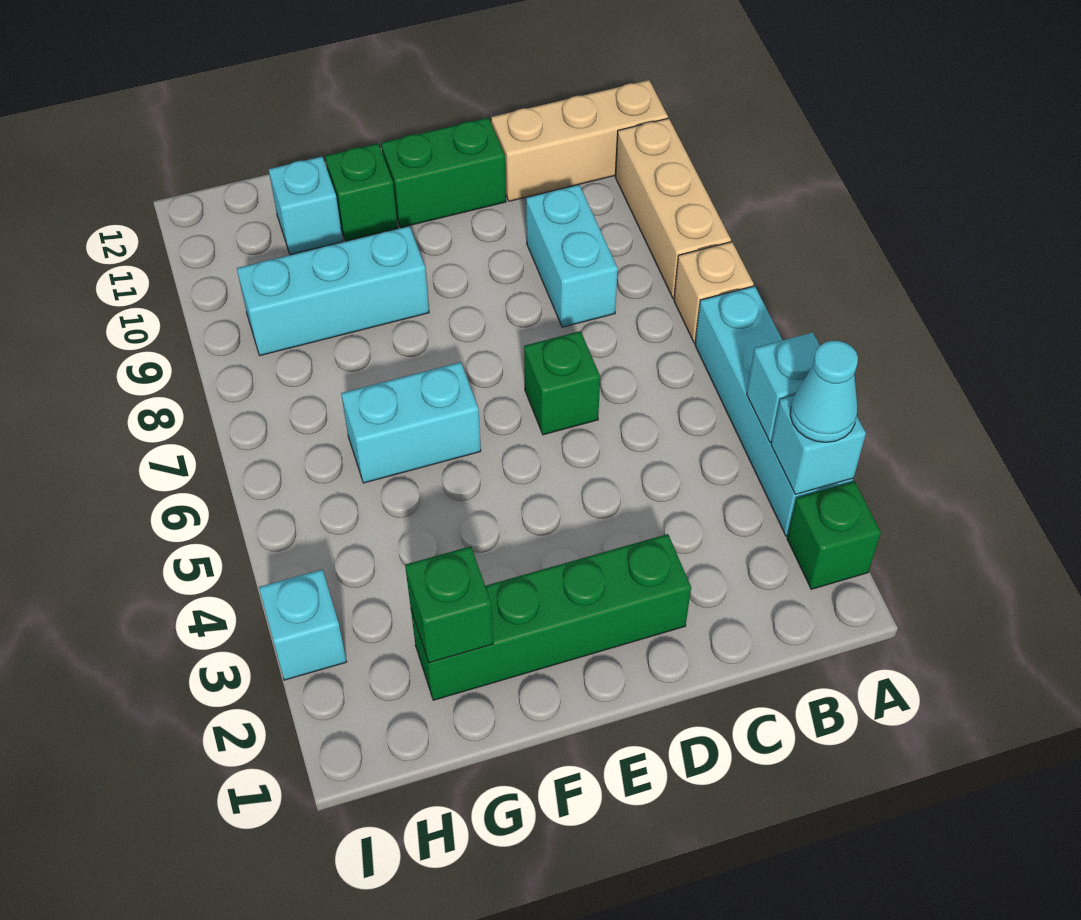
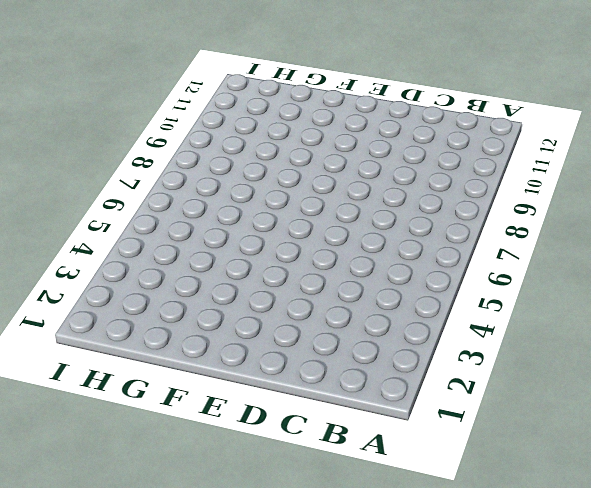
none -> green 1x1 brick [787,481,881,589]
none -> cyan 1x4 brick [695,286,853,536]
none -> tan 1x1 brick [674,242,754,343]

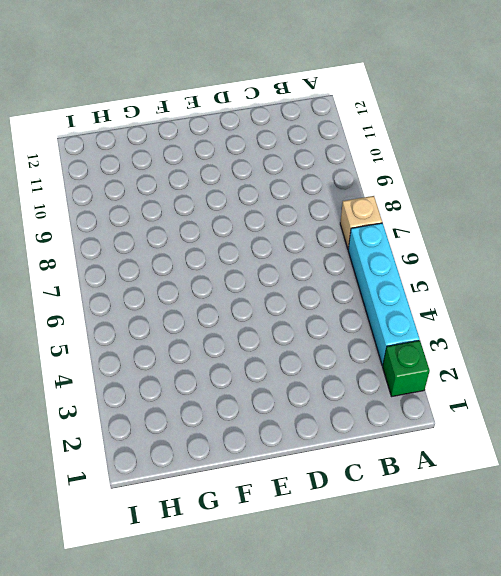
none -> tan 1x3 brick [615,118,731,299]
none -> tan 1x3 brick [491,80,668,201]
none -> cyan 1x2 brick [526,185,618,327]

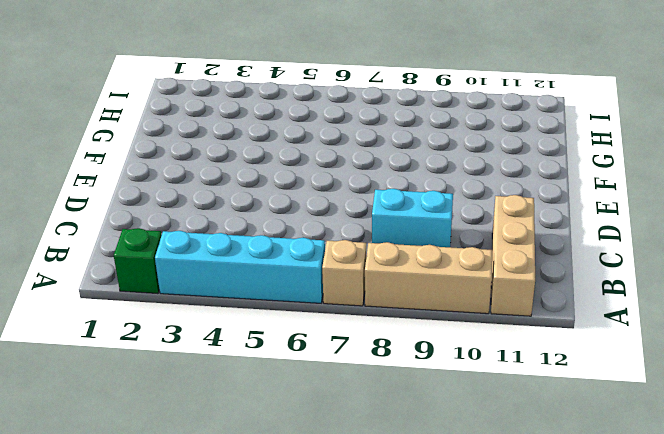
none -> green 1x4 brick [411,534,691,700]
none -> green 1x1 brick [524,331,600,435]
none -> green 1x2 brick [381,118,506,228]

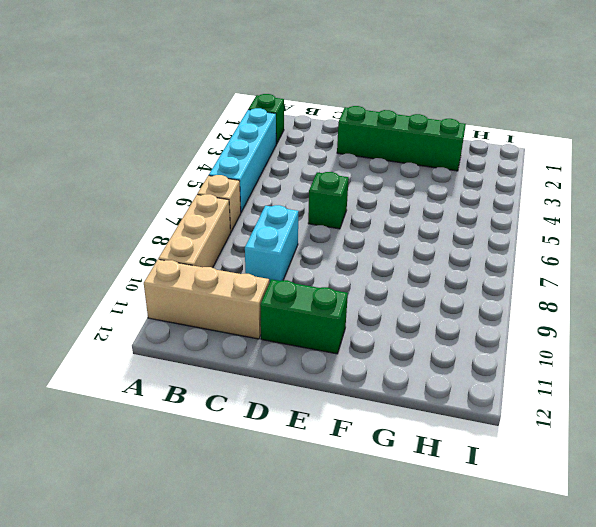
none -> cyan 1x2 brick [341,362,481,483]
none -> cyan 1x3 brick [237,226,429,356]
none -> green 1x1 brick [325,143,398,241]

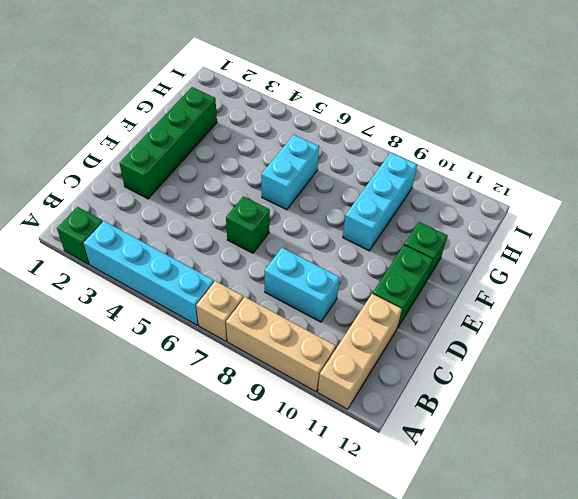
none -> cyan 1x1 brick [269,157,343,255]
none -> cyan 1x1 brick [259,569,347,680]
none -> cyan 1x1 brick [771,395,866,494]

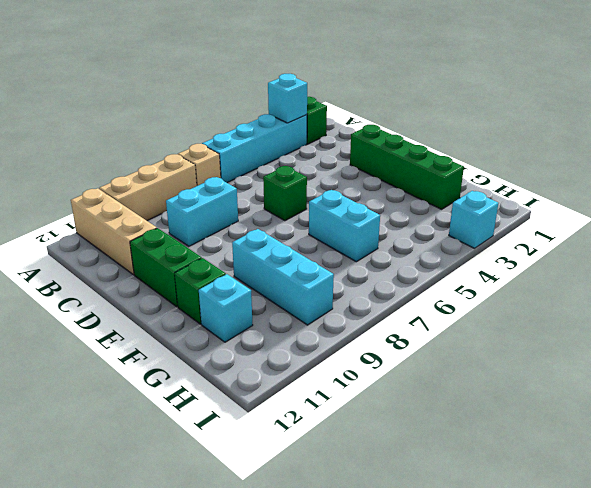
none -> cyan 1x1 brick [747,332,820,442]
none -> green 1x1 brick [405,546,493,663]
none -> cyan 1x1 cone [790,341,858,442]

